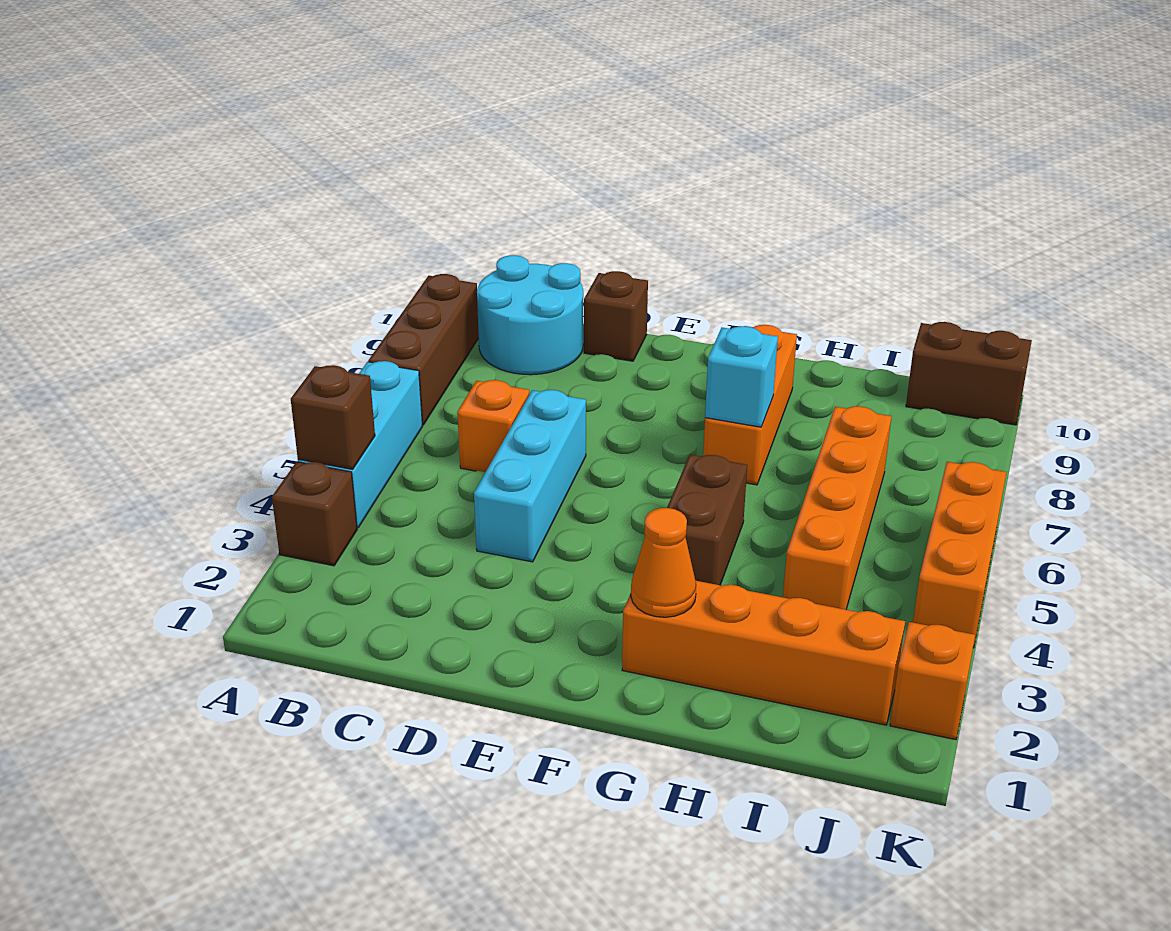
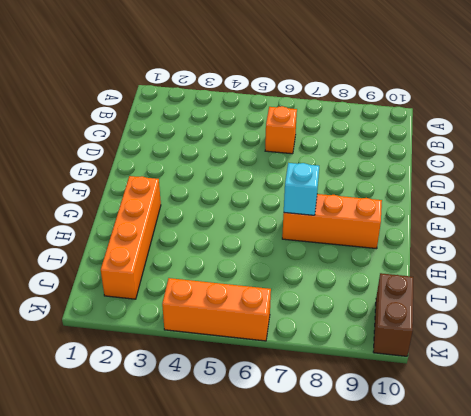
none -> brown 1x1 brick [272,462,357,566]
none -> cyan 1x3 brick [298,361,423,528]
none -> brown 1x3 brick [368,274,479,425]

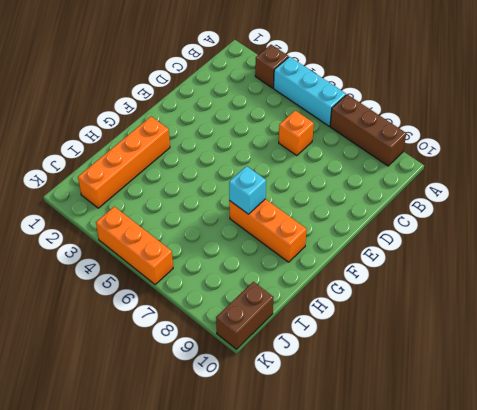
none -> cyan 2x2 round brick [477,255,583,375]
none -> cyan 1x3 brick [474,390,586,562]
none -> brown 1x1 brick [584,271,648,361]

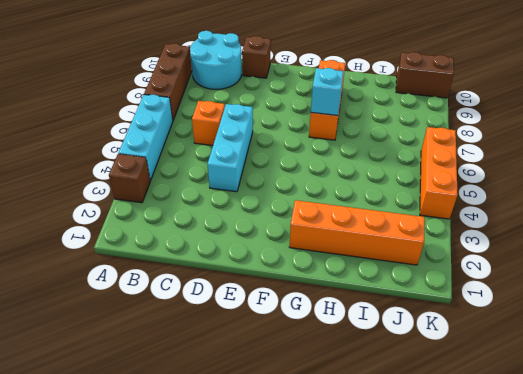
none -> brown 1x2 brick [667,455,747,585]
none -> orange 1x4 brick [783,406,891,610]
none -> orange 1x1 brick [890,622,975,740]

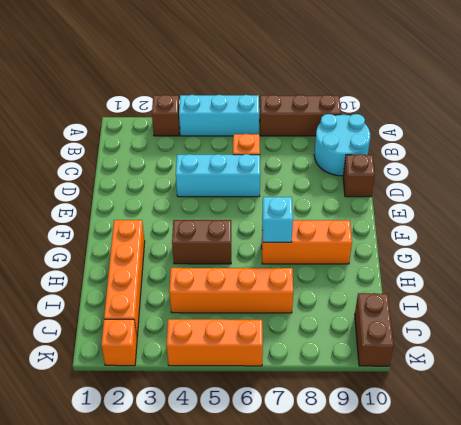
none -> brown 1x1 brick [291,365,375,469]
none -> orange 1x1 cone [631,508,696,617]

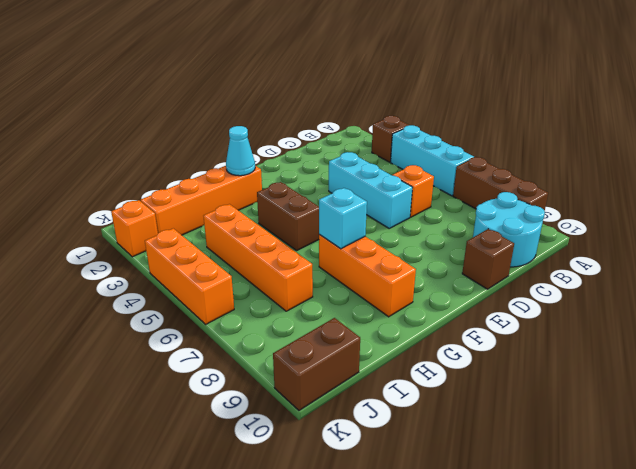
cyan 1x1 cone [226,126,255,176] -> orange 1x1 cone [631,508,696,617]
none -> brown 1x1 brick [291,365,375,469]

